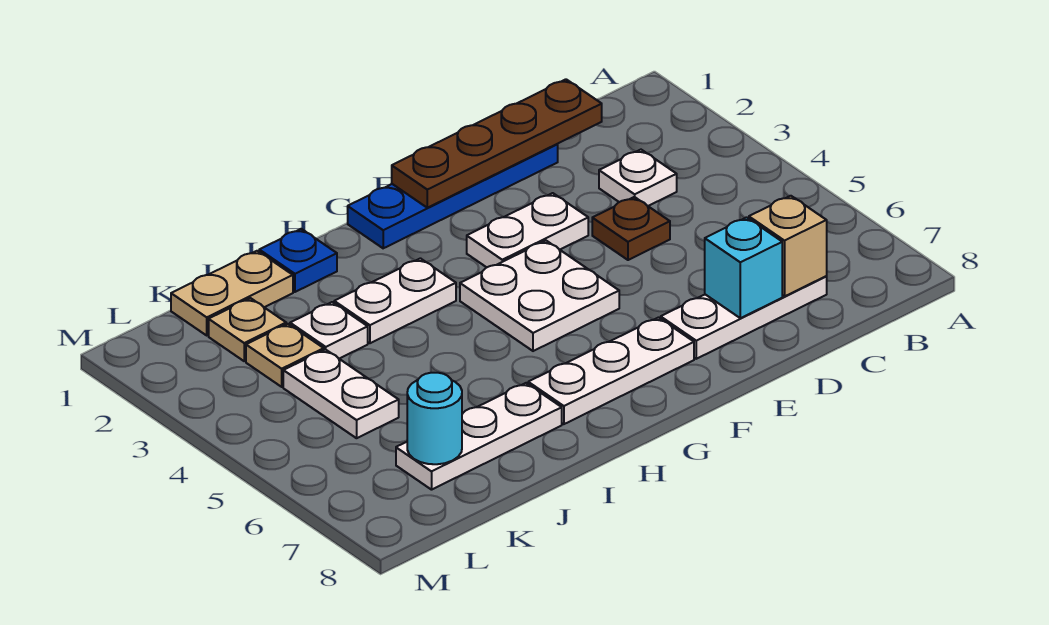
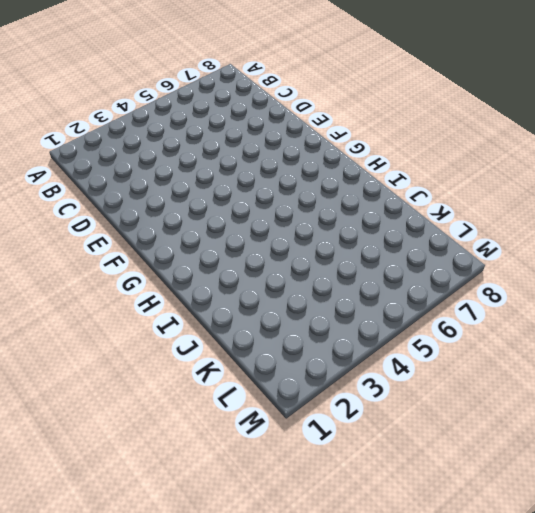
none -> white 1x1 plate [599,150,677,206]
none -> white 1x3 plate [661,276,827,359]
none -> blue 1x4 plate [348,144,558,248]

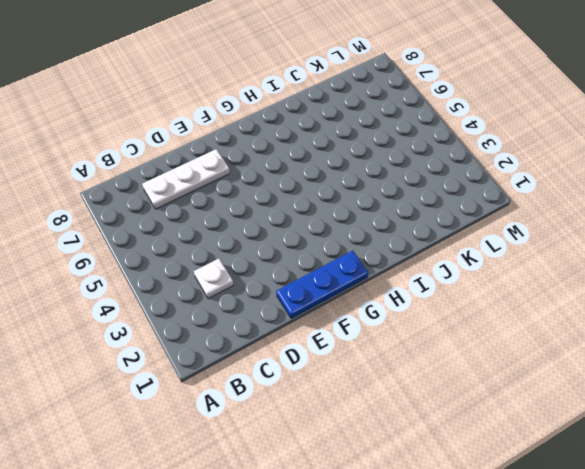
blue 1x3 plate [276,251,368,318] -> blue 1x4 plate [348,144,558,248]
none -> brown 1x1 plate [592,197,670,260]
none -> white 1x2 plate [467,193,588,267]
none -> white 2x2 plate [460,241,619,351]

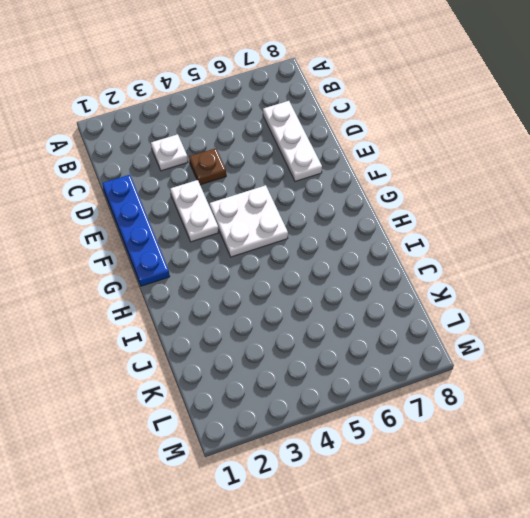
none -> white 1x3 plate [528,318,694,424]
none -> white 1x2 plate [334,258,456,343]
none -> blue 1x1 plate [259,229,337,292]

